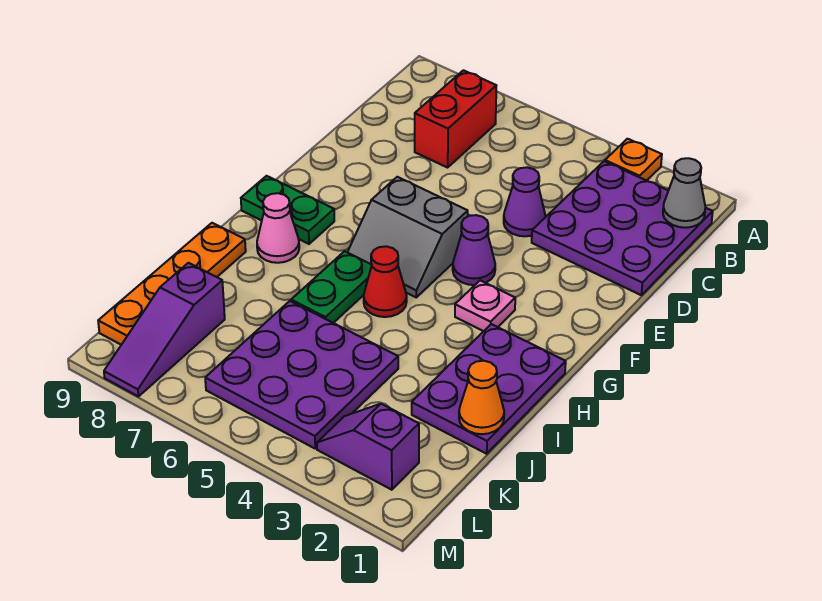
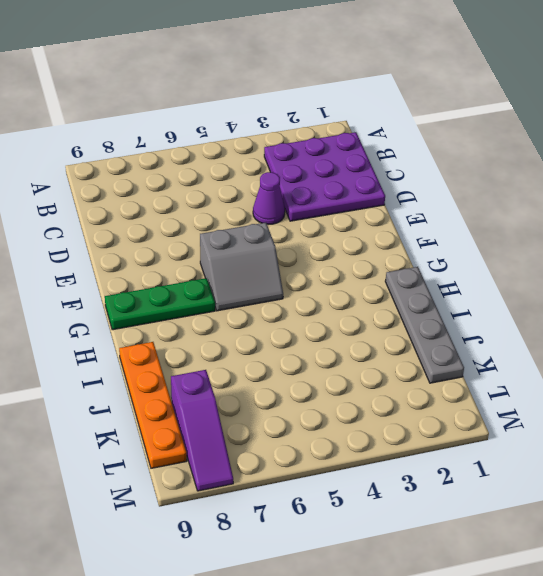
green 1x3 plate [105,278,215,330] -> green 1x2 plate [241,176,334,244]
grey 1x4 plate [385,267,464,383] -> purple 2x3 plate [412,324,566,454]
none -> orange 1x1 plate [605,139,662,181]
none -> red 1x2 brick [415,70,497,168]
none -> purple 1x1 cone [453,215,495,285]

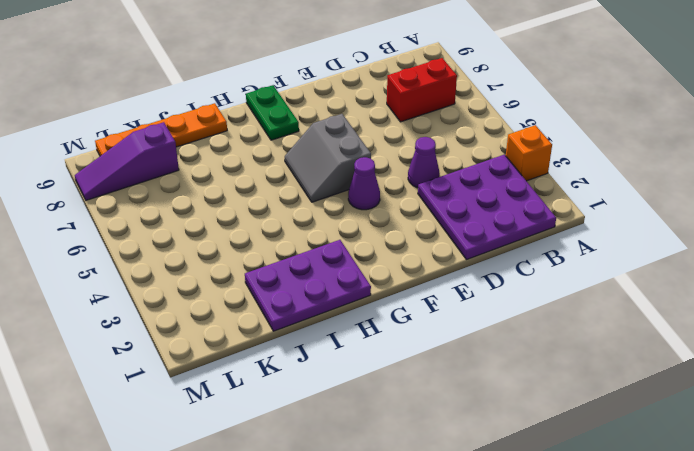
orange 1x1 brick [506,125,552,181] -> orange 1x1 plate [605,139,662,181]
none -> pink 1x1 plate [455,281,515,331]
none -> red 1x1 cone [364,246,407,317]
none -> green 1x2 plate [291,251,372,323]

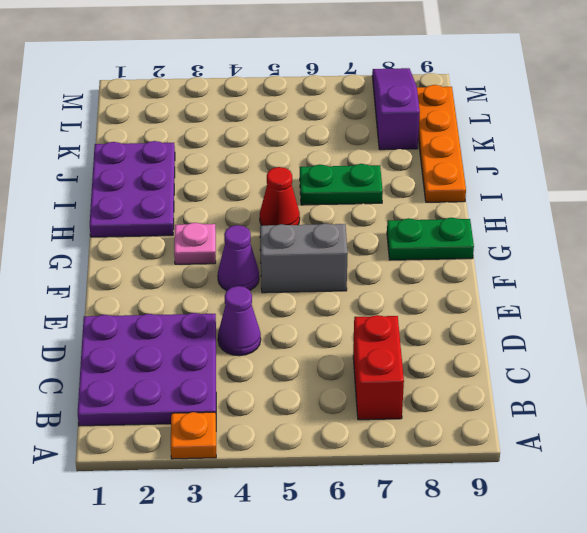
green 1x2 plate [300,164,383,205] -> green 1x2 plate turned to [291,251,372,323]
none -> pink 1x1 cone [257,193,299,263]
none -> purple 3x3 plate [205,301,398,448]
none -> purple 1x2 slope [317,404,419,490]

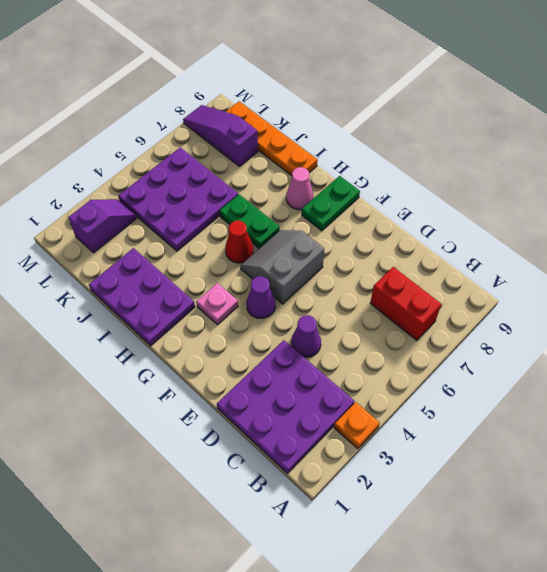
none -> grey 1x1 cone [663,158,705,228]
none -> orange 1x1 cone [459,361,504,434]

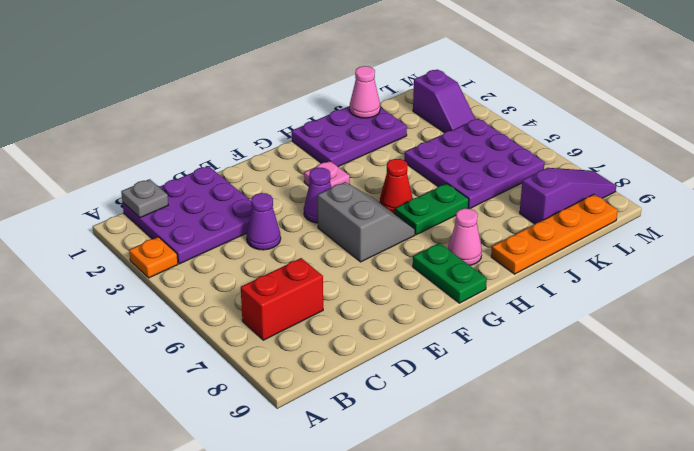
grey 1x1 plate [121,179,168,218] -> grey 1x1 cone [663,158,705,228]
pink 1x1 cone [350,66,380,118] -> orange 1x1 cone [459,361,504,434]

